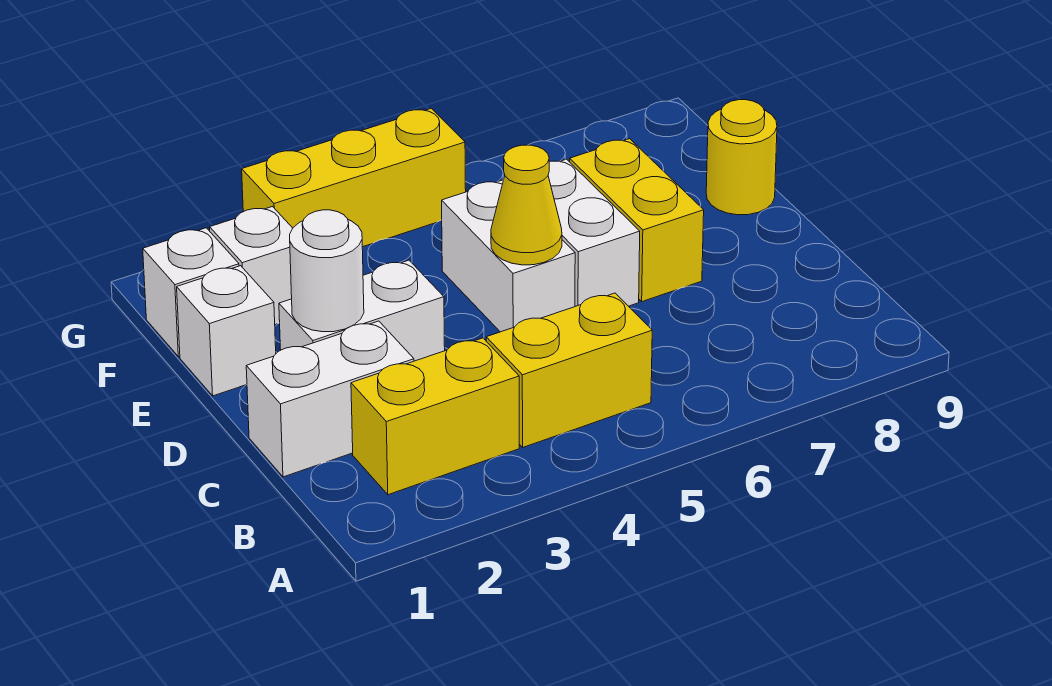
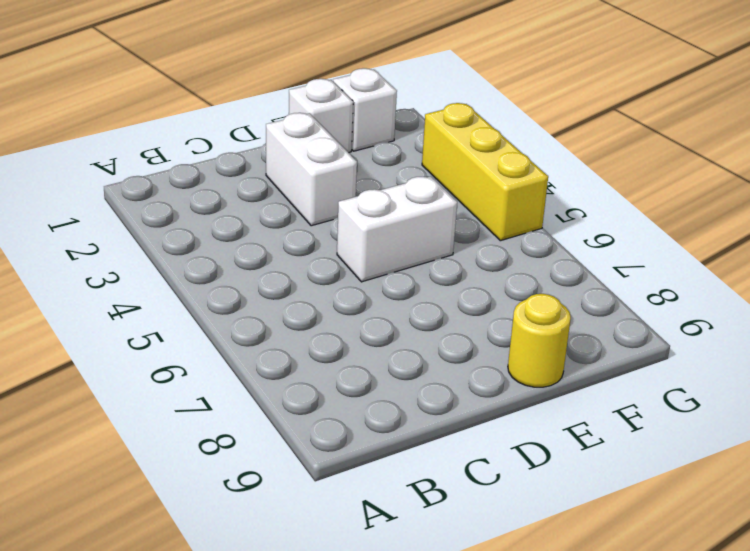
none -> yellow 1x2 brick [351,338,519,495]
none -> yellow 1x2 brick [486,293,652,447]
none -> white 1x2 brick [246,321,414,477]

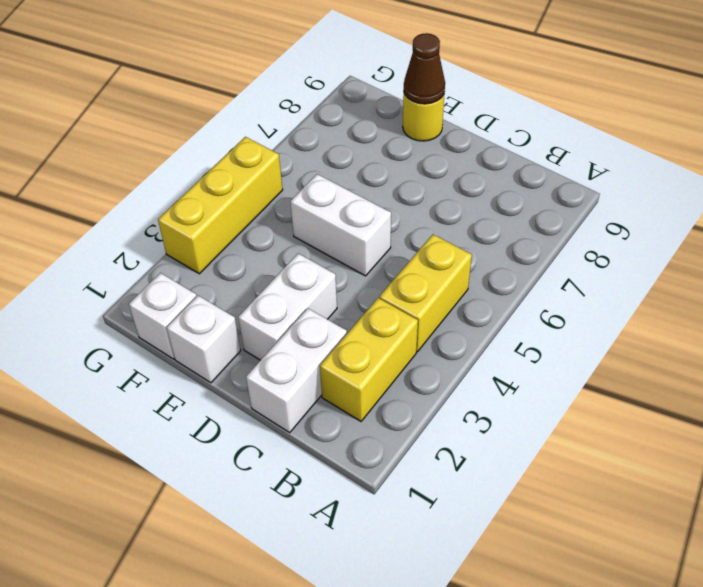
brown 1x1 cone [404,33,445,104] -> none
none -> white 1x2 brick [548,159,640,306]
none -> yellow 1x2 brick [570,139,704,302]
none -> white 1x1 brick [210,207,293,325]

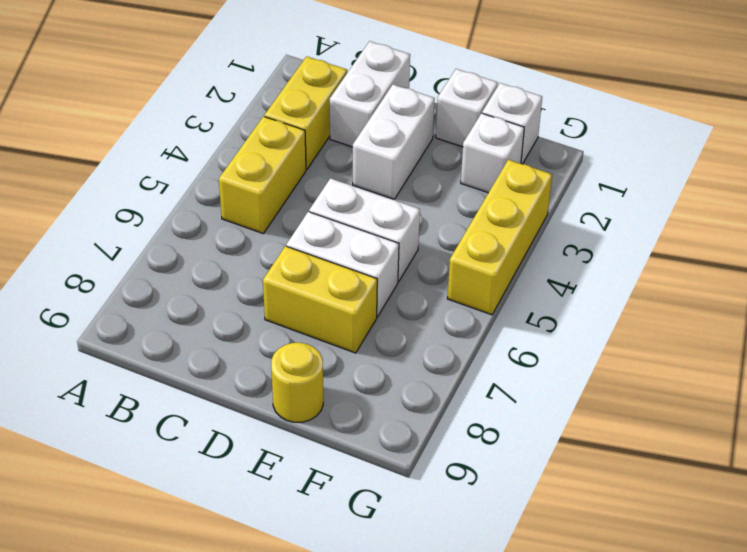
none -> white 1x1 round brick [290,210,364,332]
none -> yellow 1x1 cone [491,145,562,265]

